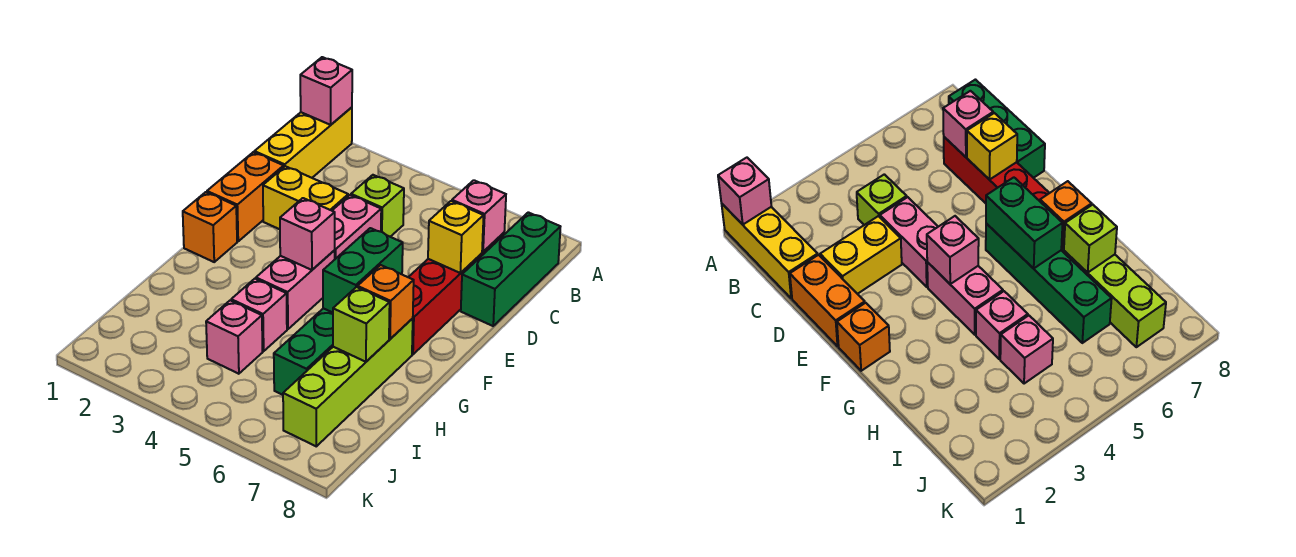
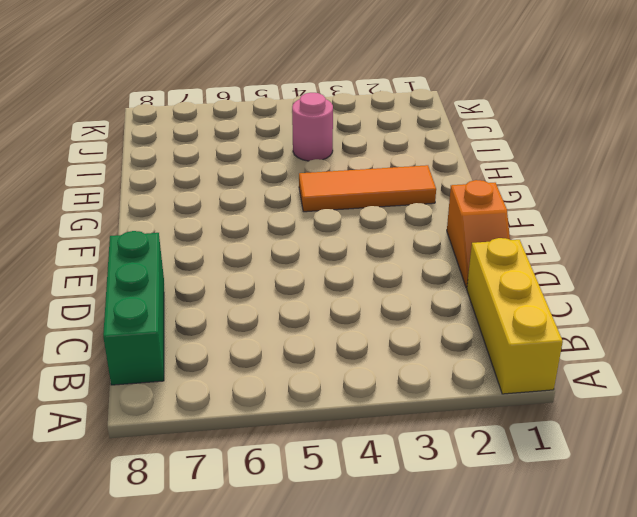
orange 1x2 slope [447,180,510,288] -> orange 1x2 brick [207,152,284,241]
orange 1x3 tile [299,165,436,212] -> pink 1x2 brick [256,251,335,329]
pink 1x1 round brick [292,93,333,161] -> pink 1x1 brick [206,300,263,374]
none -> lime 1x1 brick [351,175,404,237]
none -> red 1x4 brick [409,233,504,354]
none -> yellow 1x2 brick [263,166,348,229]

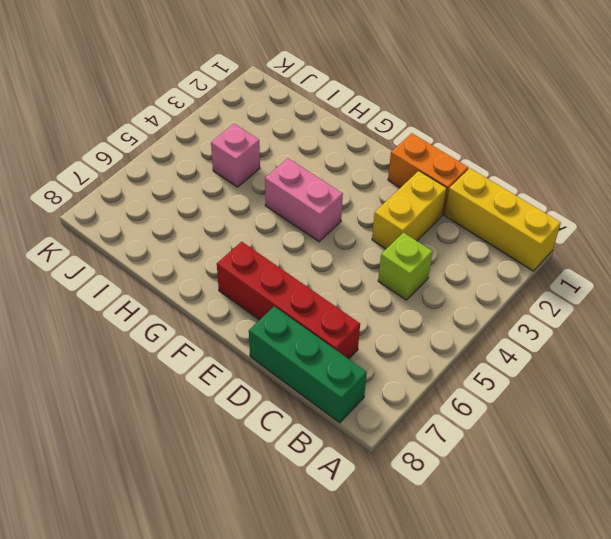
none -> pink 1x2 brick [332,195,381,259]
none -> orange 1x1 brick [183,192,237,262]
none -> green 1x4 brick [274,308,333,395]

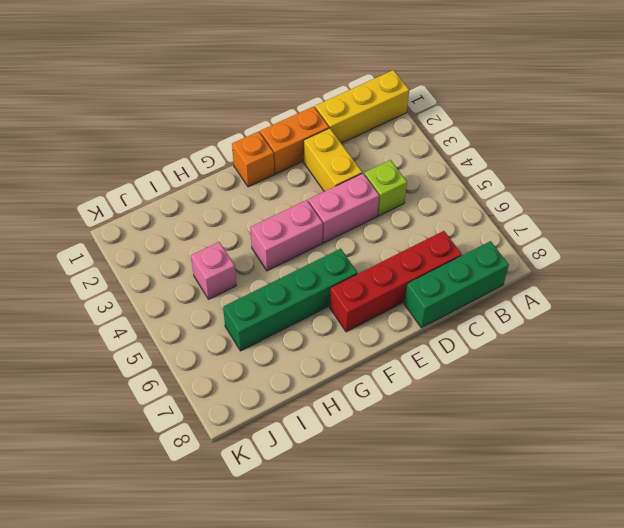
none -> lime 1x4 brick [283,319,413,446]
none -> pink 1x1 brick [231,279,287,351]
none -> pink 1x1 brick [300,57,352,125]

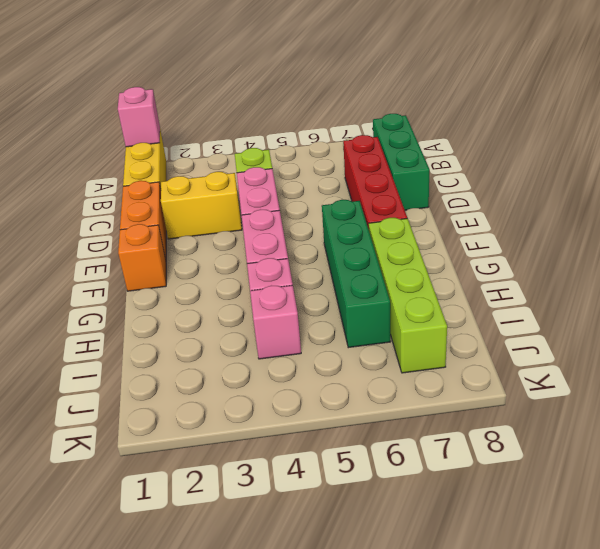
none -> pink 1x1 brick [452,180,506,252]
none -> yellow 1x1 brick [428,201,484,273]
none -> pink 1x1 brick [280,198,335,270]

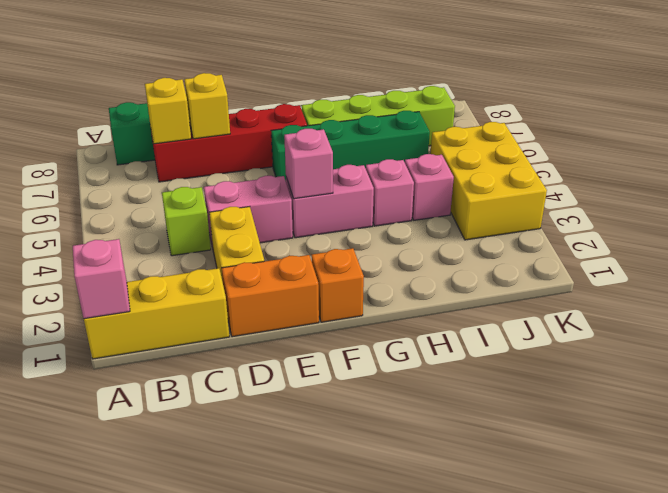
yellow 1x1 brick [145,78,191,144] -> pink 1x1 brick [452,180,506,252]
yellow 2x3 brick [431,122,547,240] -> none
none -> green 1x2 brick [323,228,403,313]
none -> orange 1x1 brick [358,265,414,339]
none -> lime 1x1 brick [333,287,390,362]

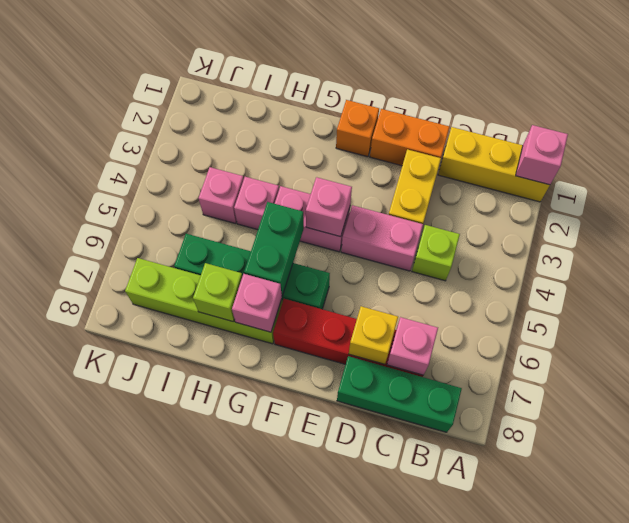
green 1x2 brick [244,202,304,296] -> green 1x2 brick turned to [323,228,403,313]
pink 1x1 brick [232,274,282,332] -> orange 1x1 brick [358,265,414,339]

